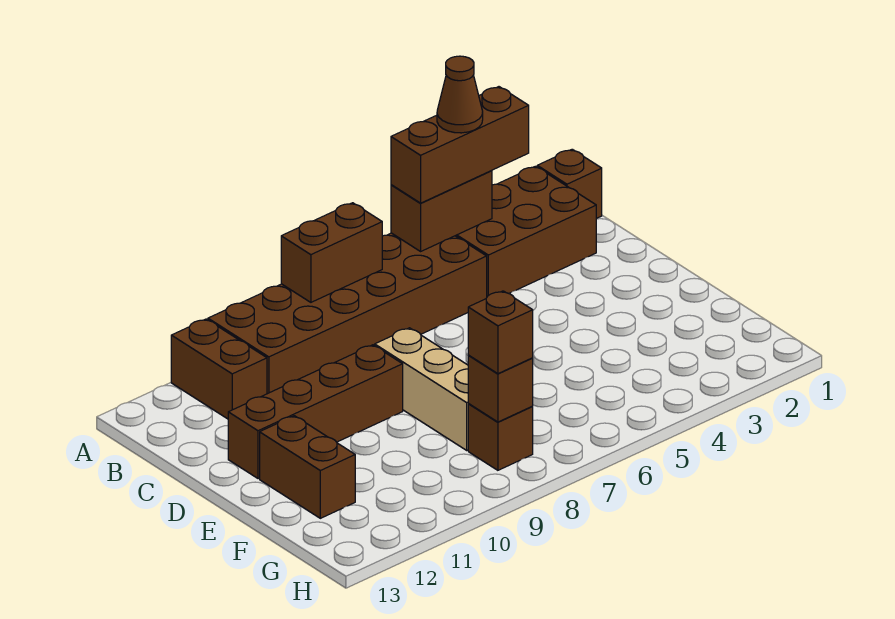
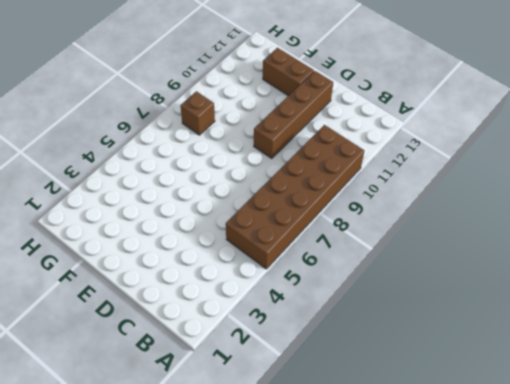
none -> brown 1x1 brick [537,149,602,219]
none -> brown 2x3 brick [456,166,596,297]
none -> brown 1x2 brick [171,319,267,419]

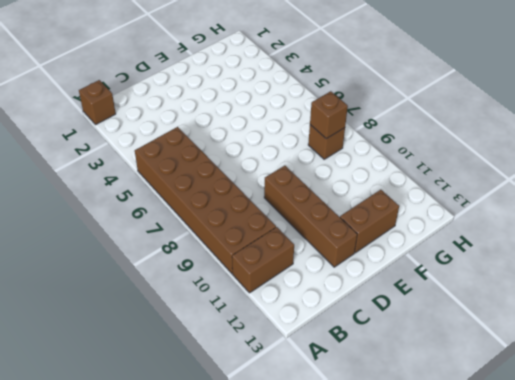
none -> brown 2x3 brick [456,166,596,297]
none -> tan 1x3 brick [375,328,469,450]
none -> brown 1x2 brick [391,171,492,251]

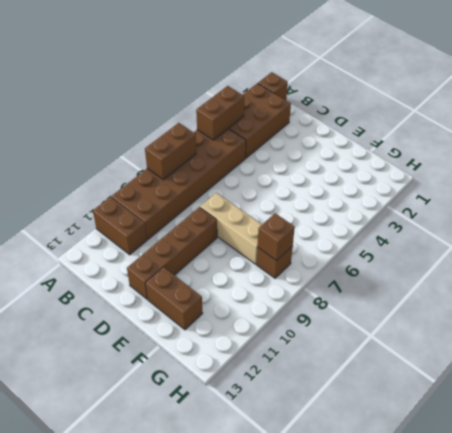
none -> brown 1x3 brick [391,87,529,203]
none -> brown 1x1 brick [468,291,533,374]
none -> brown 1x1 cone [437,56,483,133]

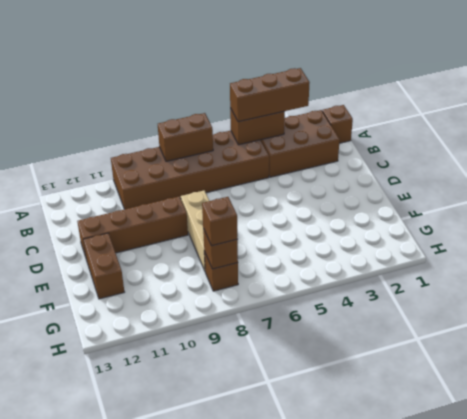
none -> brown 1x2 brick [171,319,267,419]
none -> brown 1x1 cone [437,56,483,133]

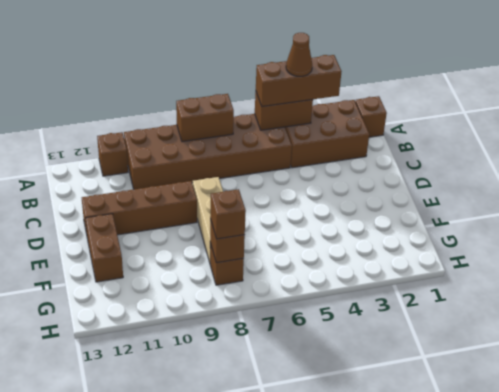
brown 1x1 brick [97,132,128,176] -> brown 1x2 brick [171,319,267,419]

